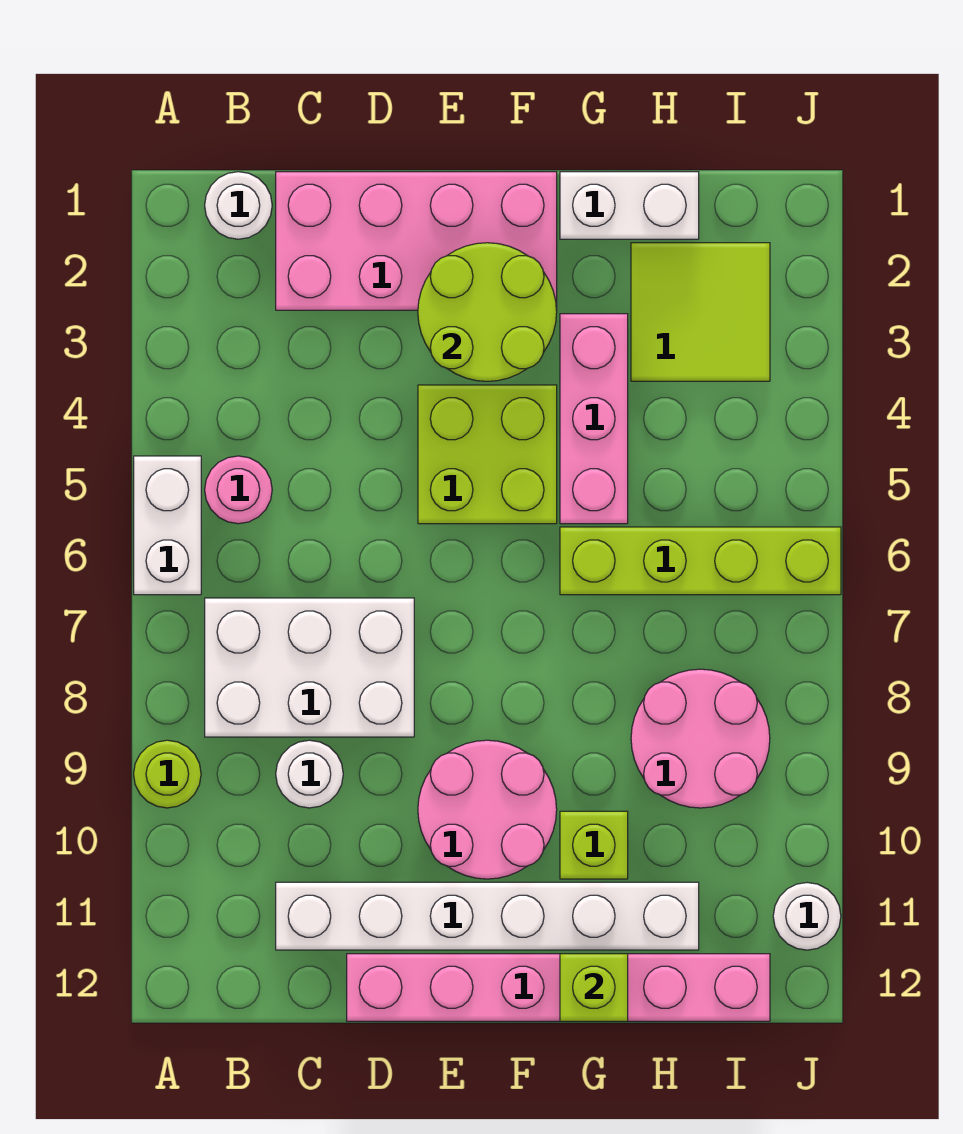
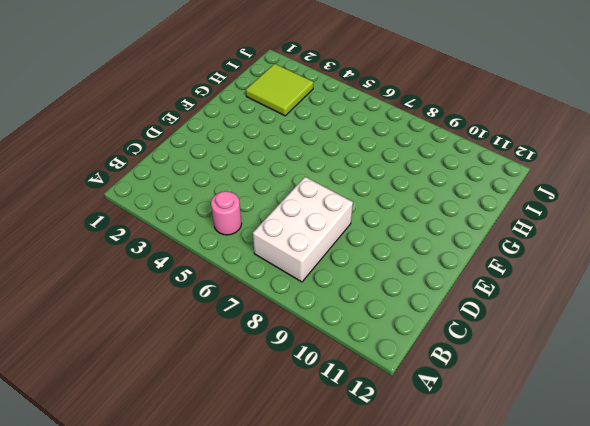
none -> white 1x2 brick [134,456,201,595]
none -> lime 1x1 round brick [134,740,201,808]
none -> white 1x1 round brick [205,172,272,239]

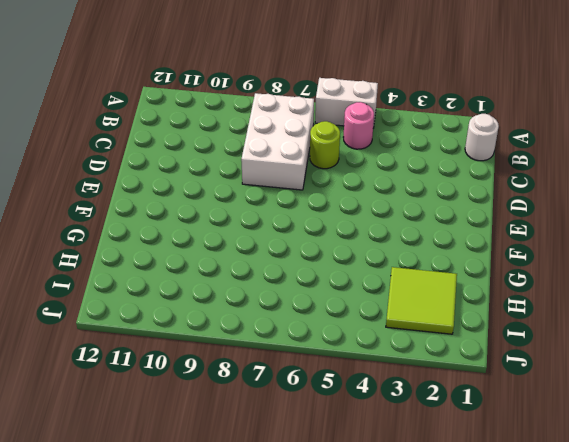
lime 1x1 round brick [310,121,340,169] -> lime 1x1 round brick moved to [134,740,201,808]
none -> pink 2x4 brick [276,172,557,310]
none -> white 1x1 round brick [276,740,343,808]
none -> white 1x6 brick [276,882,699,950]

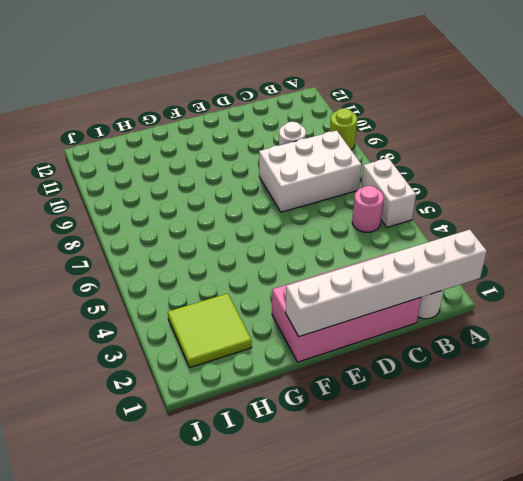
white 1x6 brick [285,230,487,337] -> white 1x6 brick moved to [276,882,699,950]
none -> pink 1x6 brick [347,954,770,1021]
none -> lime 2x2 brick [418,385,557,524]
none -> pink 2x2 round brick [418,740,557,879]

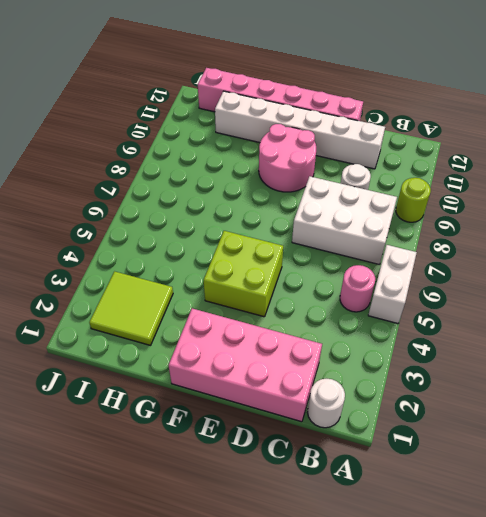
none -> white 1x2 brick [560,172,699,239]
none -> pink 1x3 brick [560,314,628,524]
none -> lime 1x4 brick [560,527,841,595]

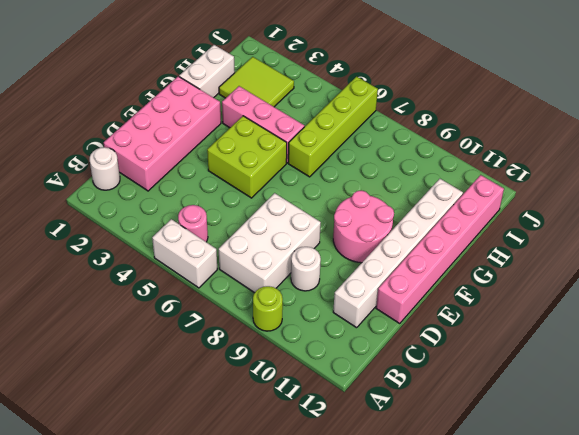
none -> lime 1x1 brick [560,811,628,879]
none -> pink 2x2 round brick [631,669,770,808]
none -> white 1x1 round brick [773,883,841,950]

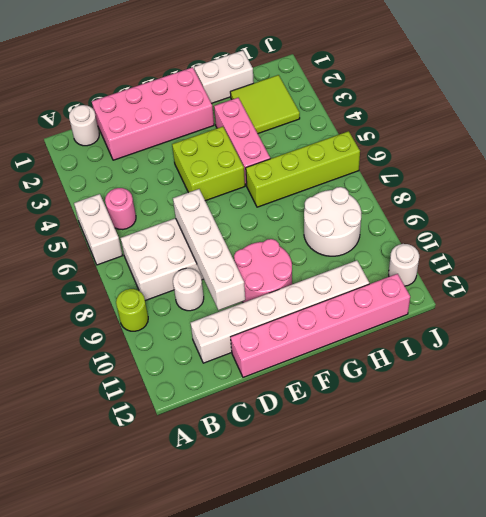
white 1x4 brick [173,189,245,310] -> none
white 2x2 round brick [304,187,361,256] -> pink 2x2 round brick [631,669,770,808]
none -> lime 1x1 brick [560,811,628,879]
none -> lime 2x2 round brick [418,243,557,381]
none -> lime 1x1 brick [560,954,628,1021]

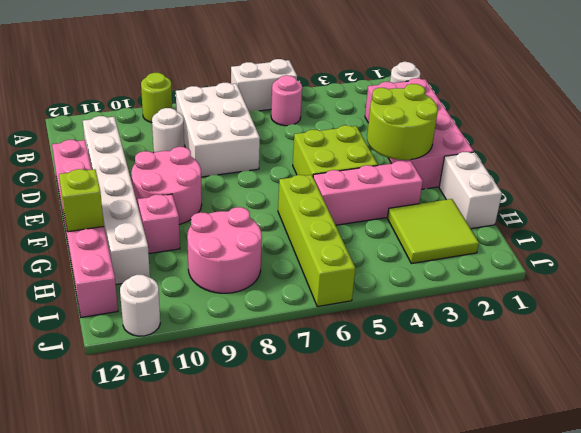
pink 1x1 brick [138,194,180,254] -> lime 1x1 brick [560,811,628,879]

